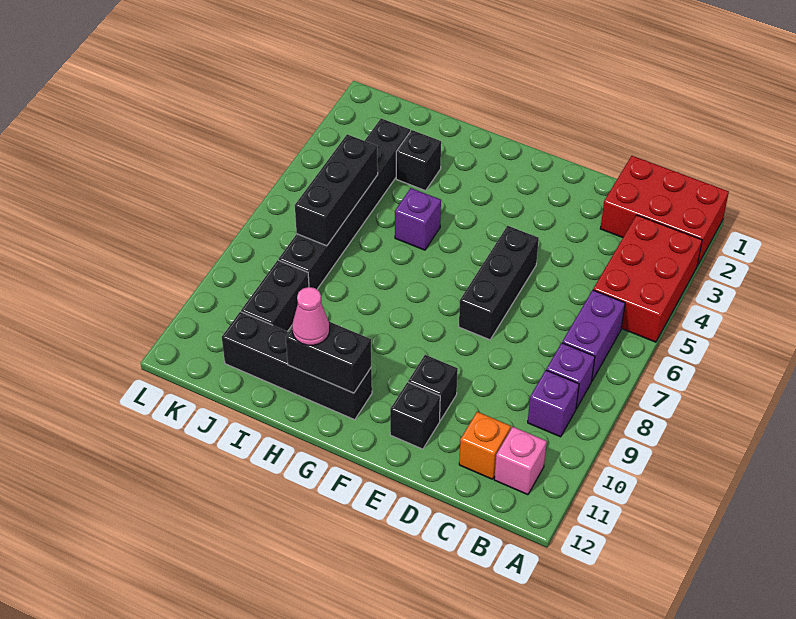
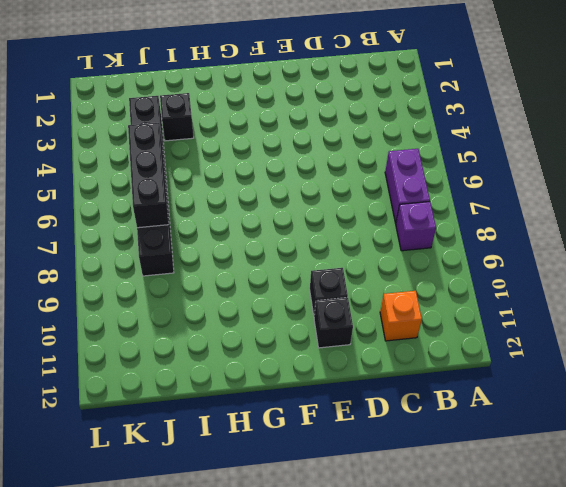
none -> red 2x3 brick [600,156,729,266]
none -> red 2x3 brick [593,215,702,342]
none -> purple 1x1 brick [528,370,579,437]

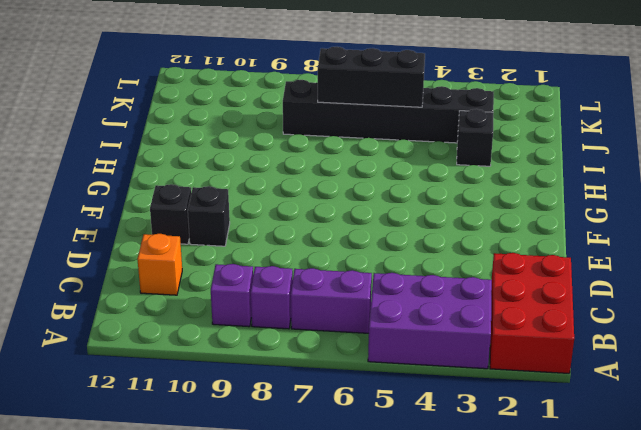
purple 2x3 brick [368,273,492,369] -> red 2x3 brick [593,215,702,342]
none -> pink 1x1 brick [494,427,547,495]
none -> black 1x3 brick [459,226,539,340]
none -> black 1x4 brick [222,312,372,420]

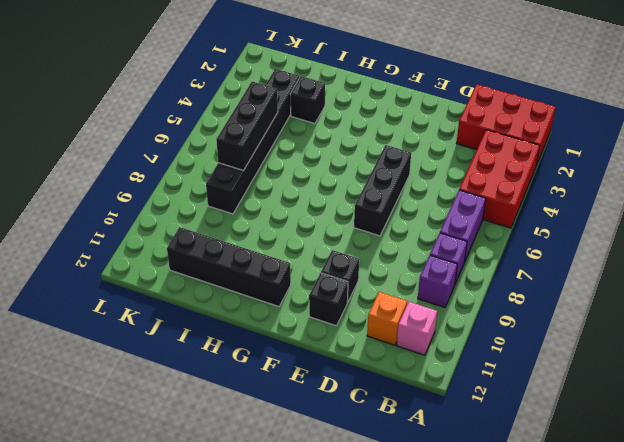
none -> purple 1x1 brick [395,188,441,250]
none -> black 1x2 brick [241,260,309,332]
none -> black 1x2 brick [286,322,371,393]

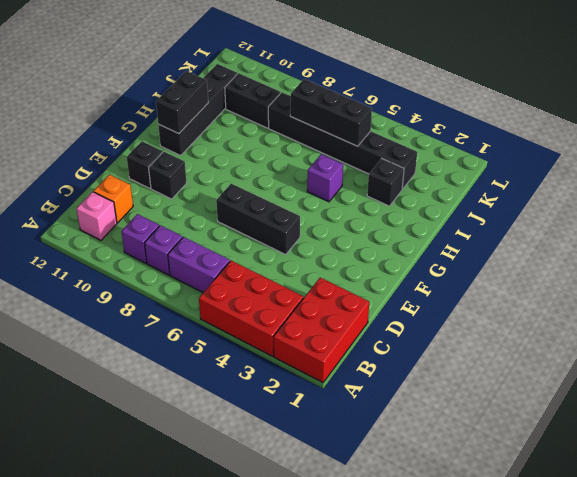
none -> pink 1x1 cone [292,287,330,345]

